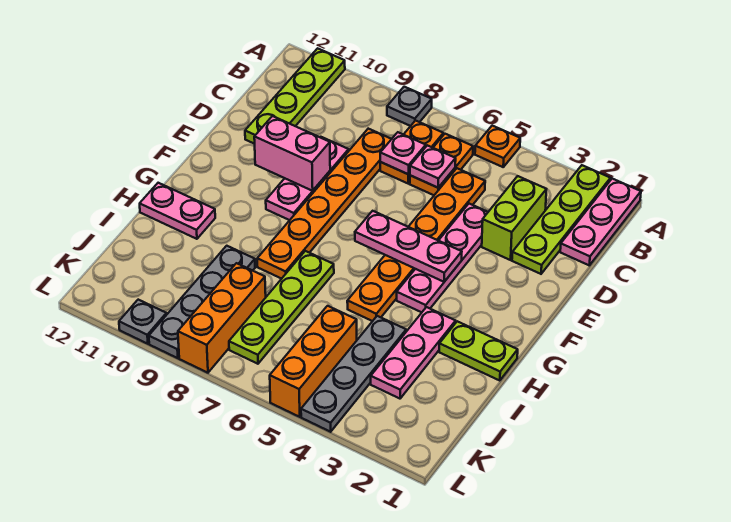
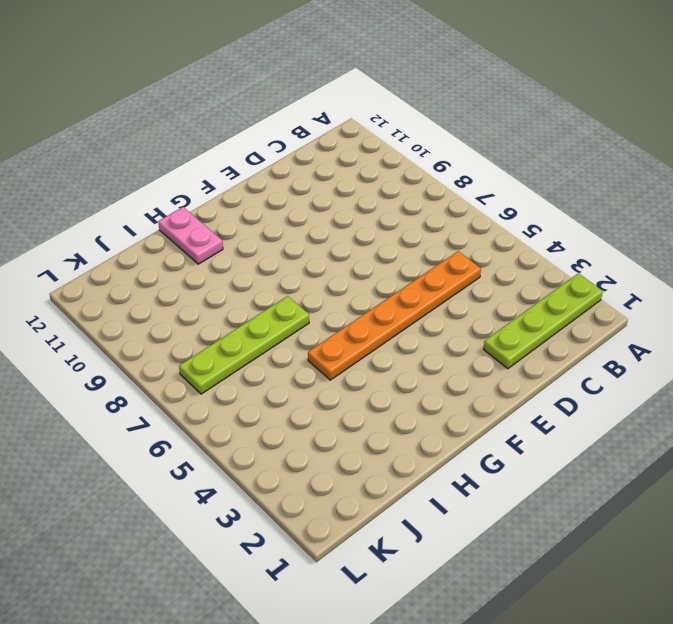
none -> pink 1x3 plate [560,179,641,265]
none -> orange 1x1 plate [475,126,520,167]
none -> grey 1x1 plate [387,87,432,126]

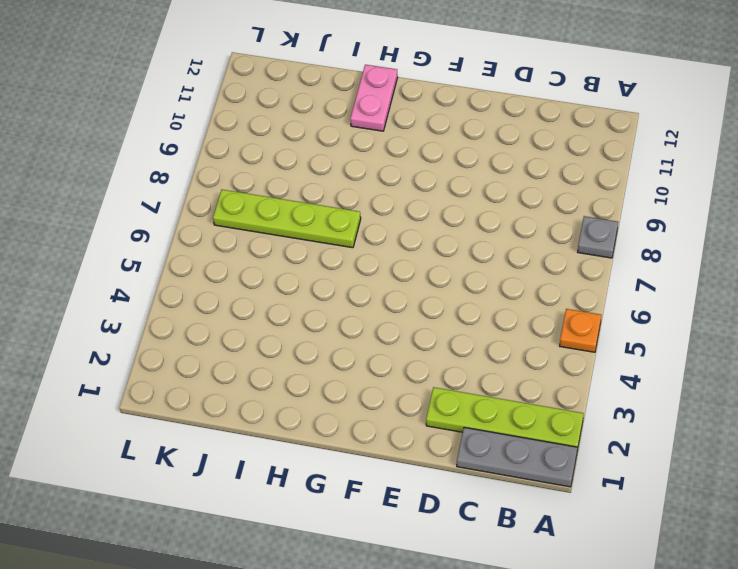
grey 1x3 plate [457,427,578,487] -> pink 1x3 plate [560,179,641,265]
none -> lime 1x4 plate [245,48,345,144]
none -> orange 1x2 plate [410,134,473,195]
none -> orange 1x2 plate [380,121,443,183]

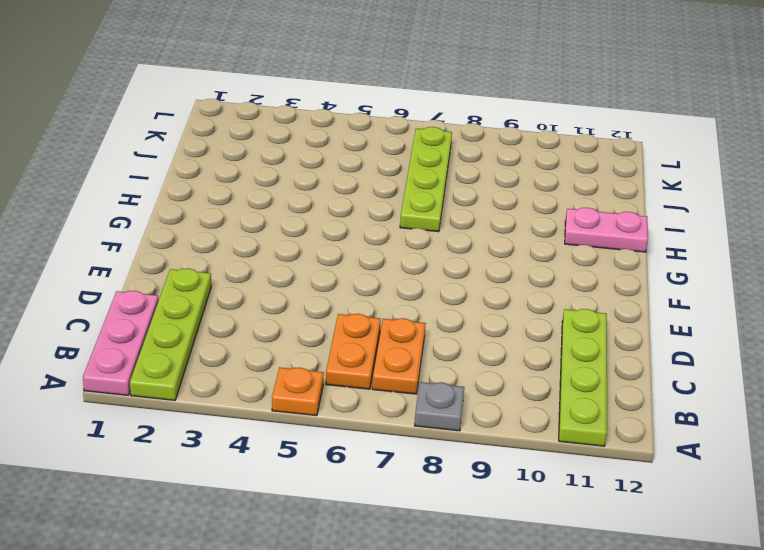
none -> lime 1x2 brick [482,176,546,260]
none -> orange 1x6 plate [347,168,485,321]
none -> orange 1x6 plate [257,129,391,279]

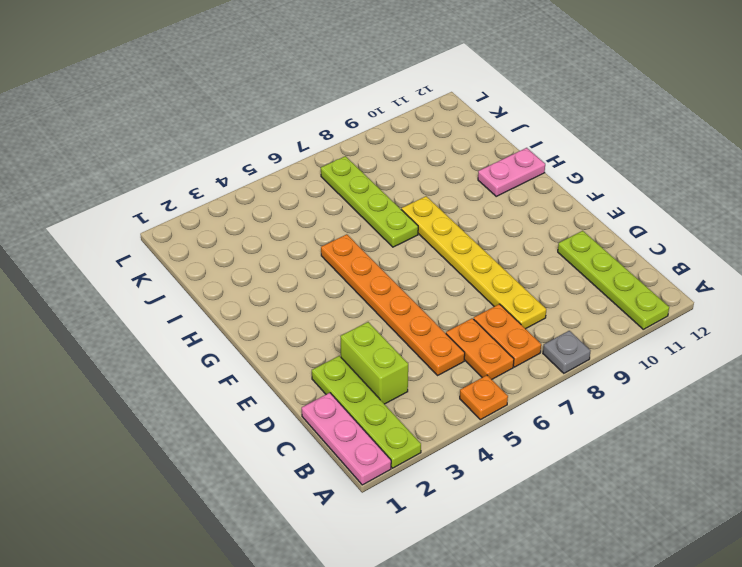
yellow 1x6 plate [401,196,546,329] -> orange 1x6 plate [257,129,391,279]
none -> pink 1x4 plate [397,204,488,312]
none -> pink 1x3 plate [266,137,349,220]
none -> lime 1x2 plate [439,321,518,381]

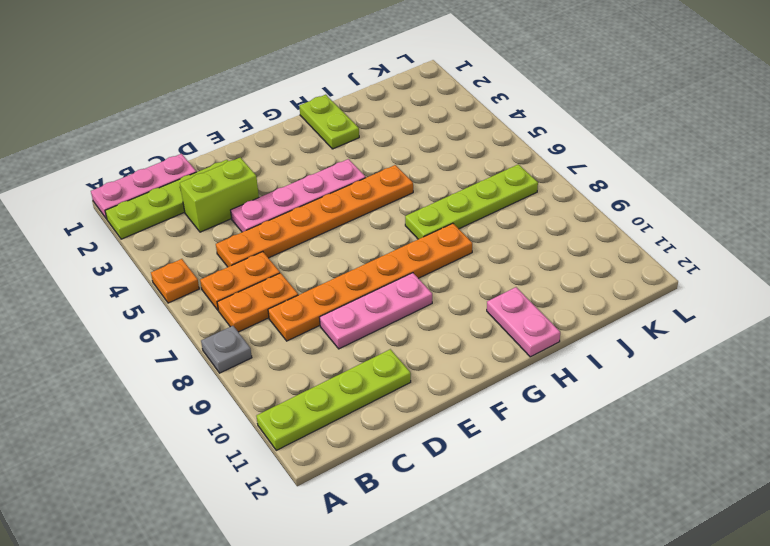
none -> pink 1x3 plate [371,307,456,399]
none -> grey 1x4 plate [301,316,406,432]
none -> grey 1x4 plate [149,246,255,358]

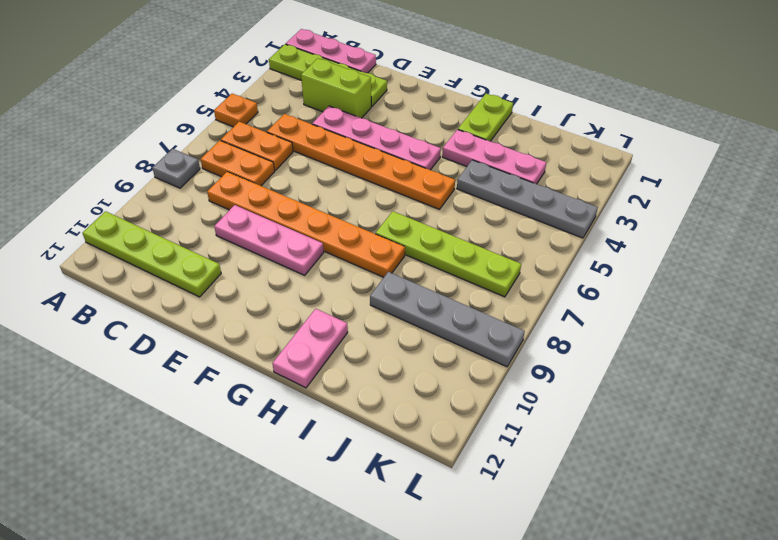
none -> orange 1x3 brick [270,306,357,417]
none -> orange 1x3 brick [178,263,266,373]
none -> grey 1x1 plate [119,300,166,344]

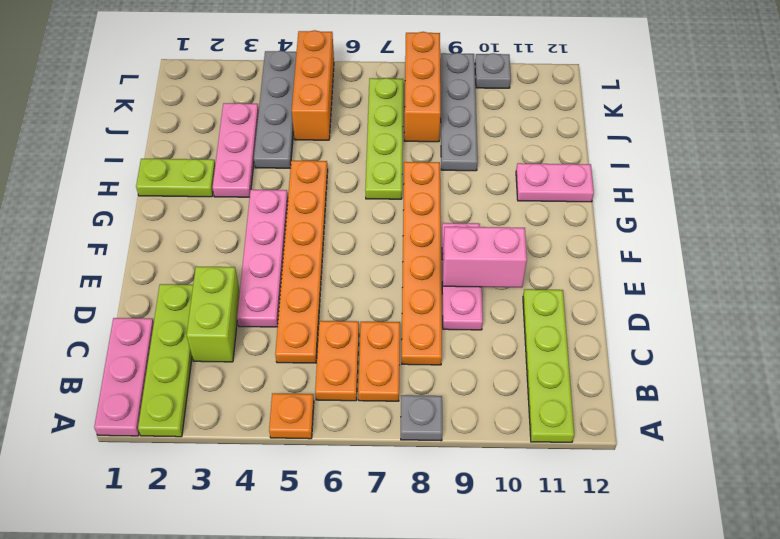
none -> pink 1x1 plate [410,145,456,188]
none -> pink 1x1 plate [380,132,426,174]
none -> pink 1x3 plate [355,211,462,282]

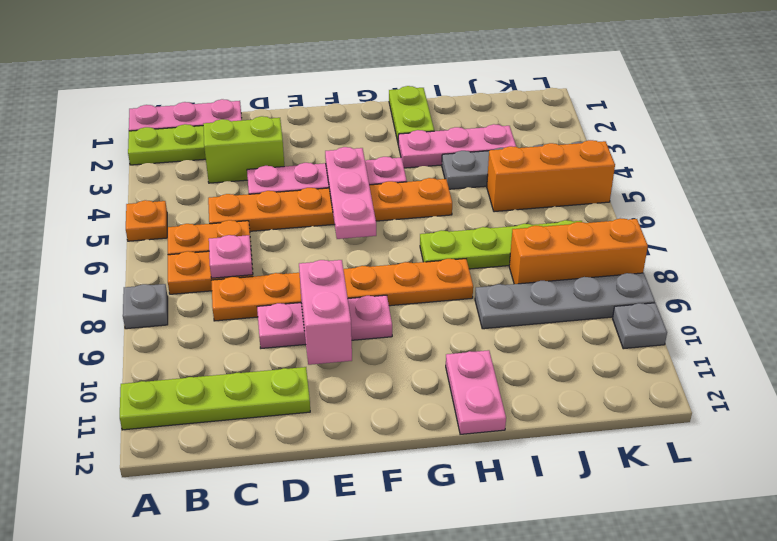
none -> pink 1x1 plate [410,145,456,188]

